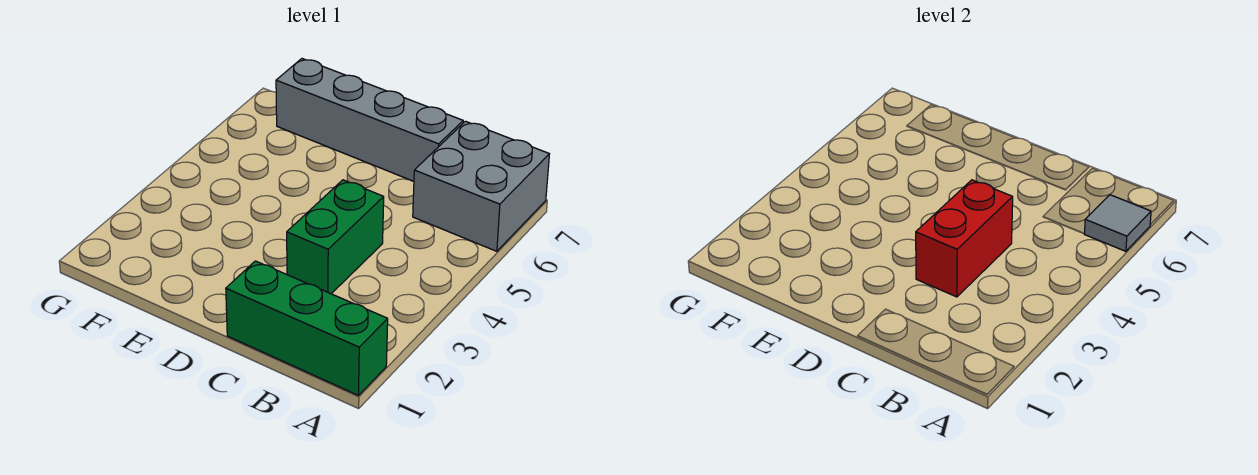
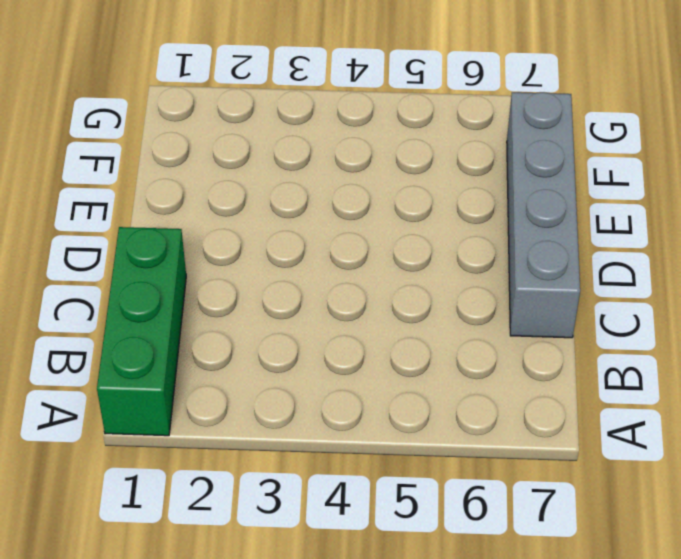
none -> grey 2x2 brick [413,121,549,251]
none -> green 1x2 brick [287,180,384,294]

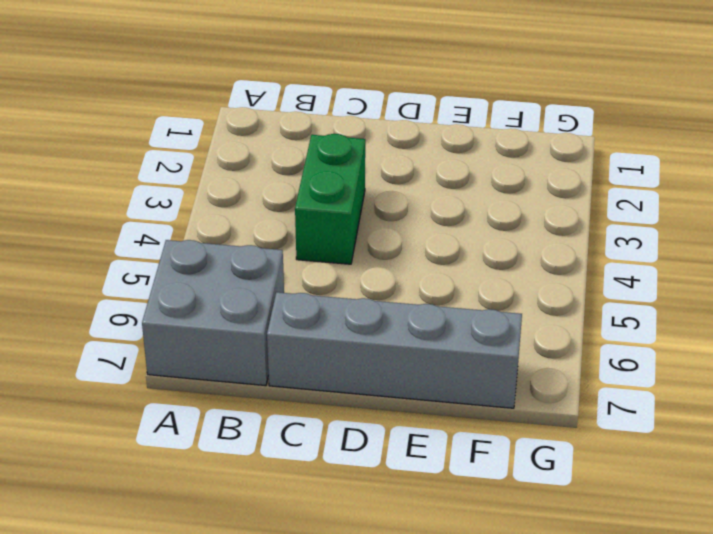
none -> green 1x3 brick [226,261,388,395]
none -> grey 1x1 tile [1084,195,1151,251]

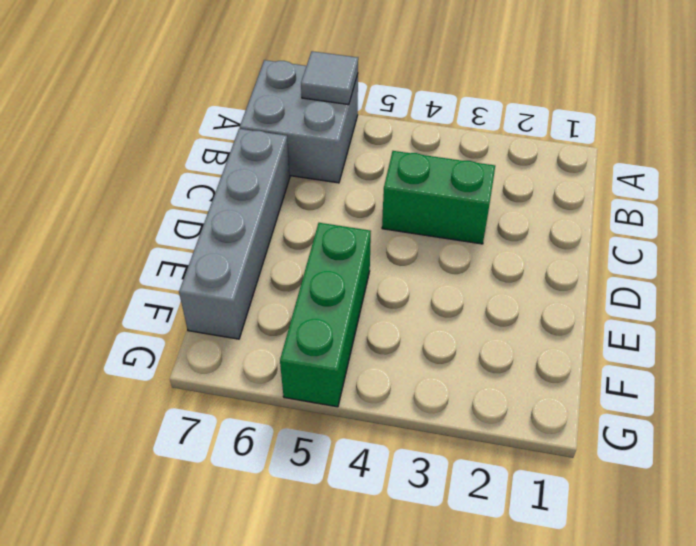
green 1x3 brick [280,223,371,407] -> green 1x3 brick moved to [226,261,388,395]
none -> red 1x2 brick [916,180,1013,297]

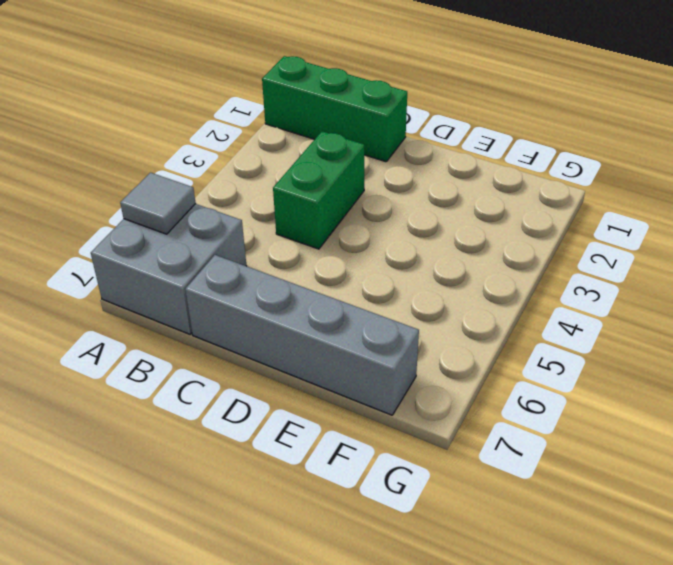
none -> red 1x2 brick [916,180,1013,297]

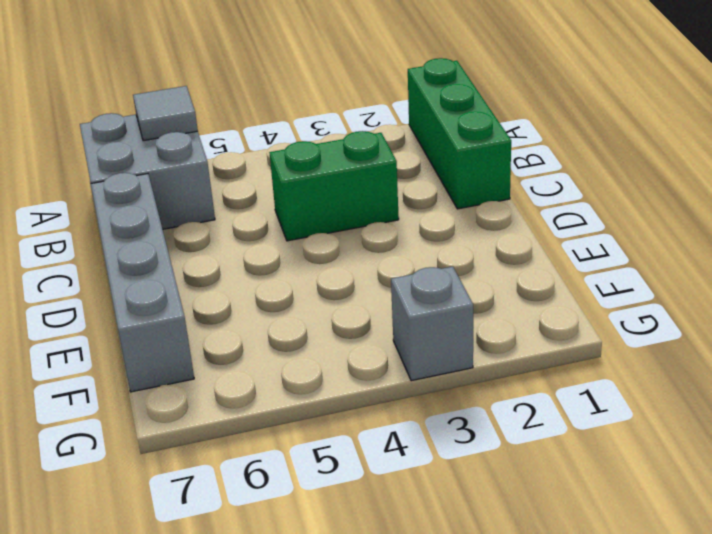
grey 1x1 brick [391,266,473,381] -> none
none -> red 1x2 brick [916,180,1013,297]

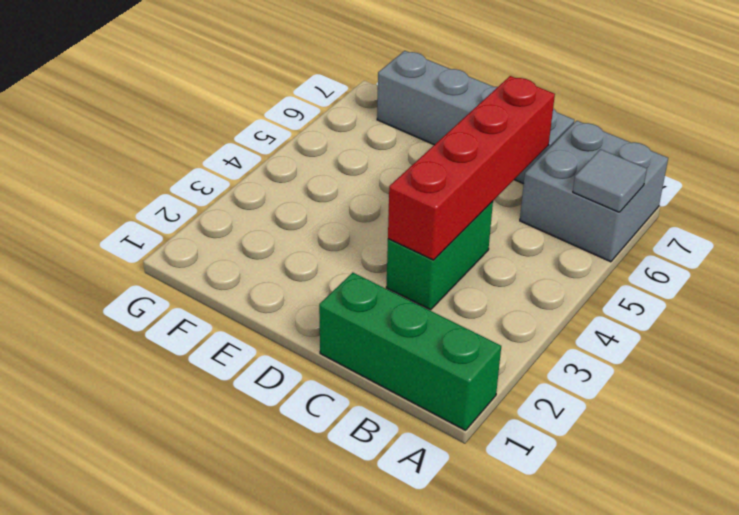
red 1x4 brick [388,76,555,260] -> red 1x2 brick [916,180,1013,297]

